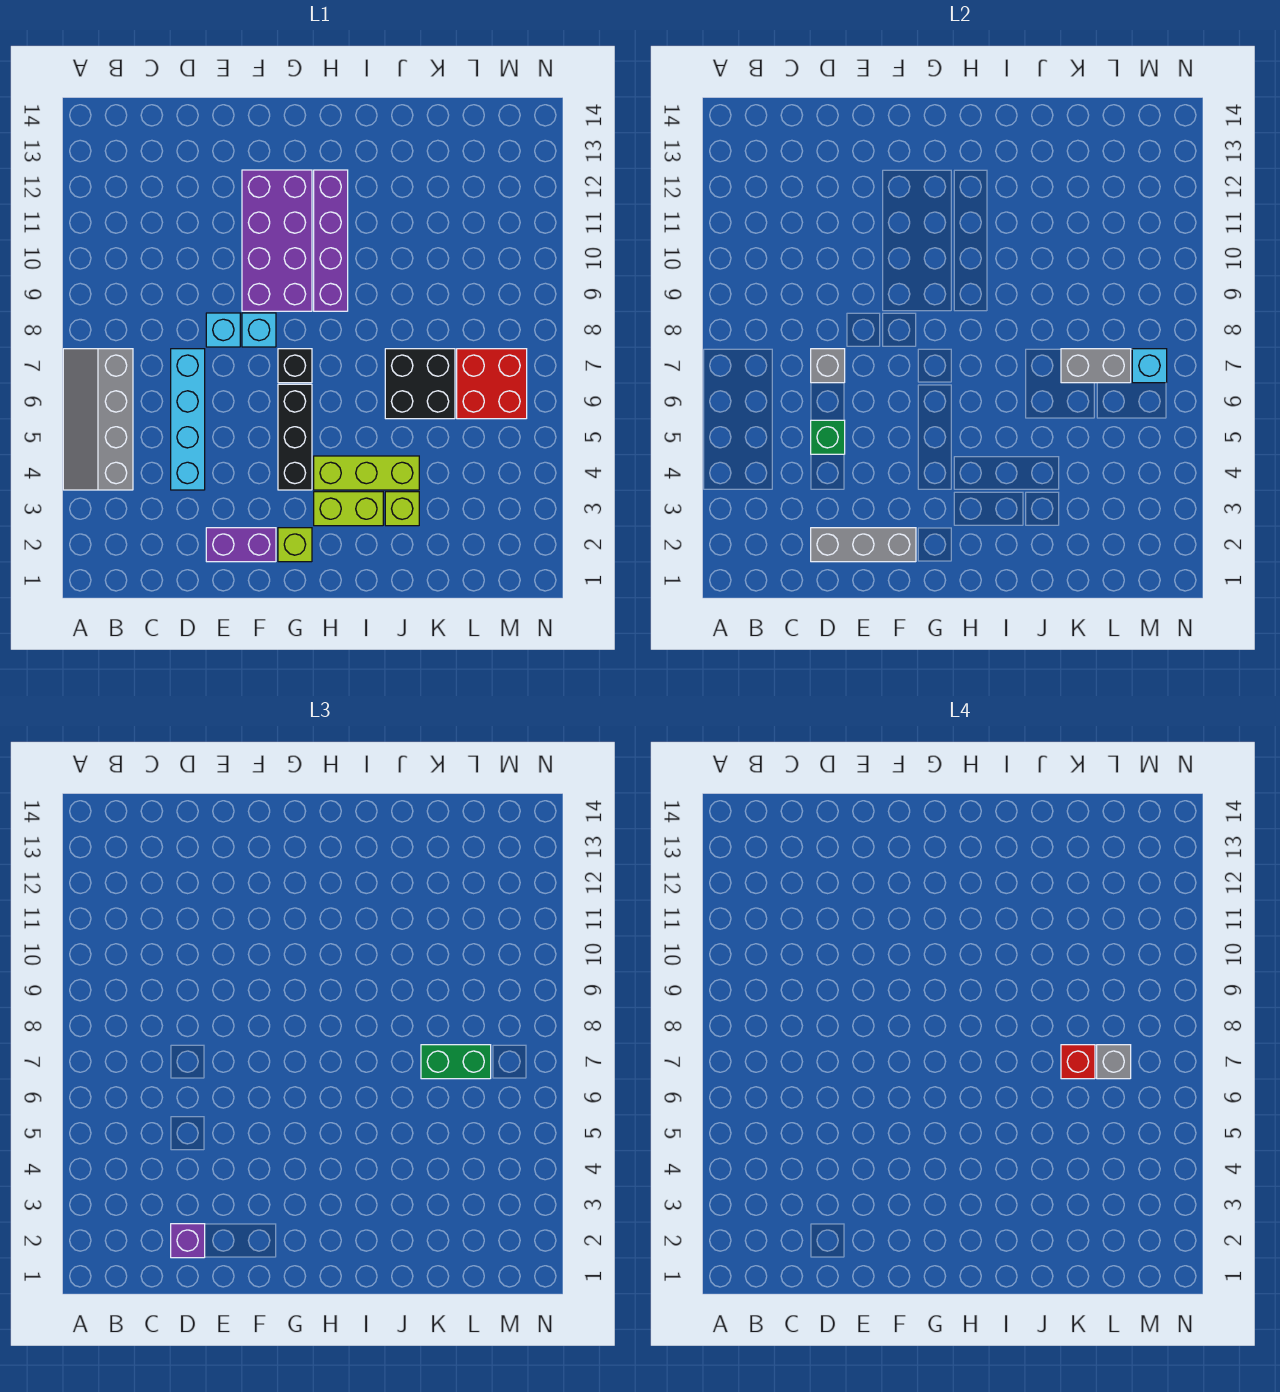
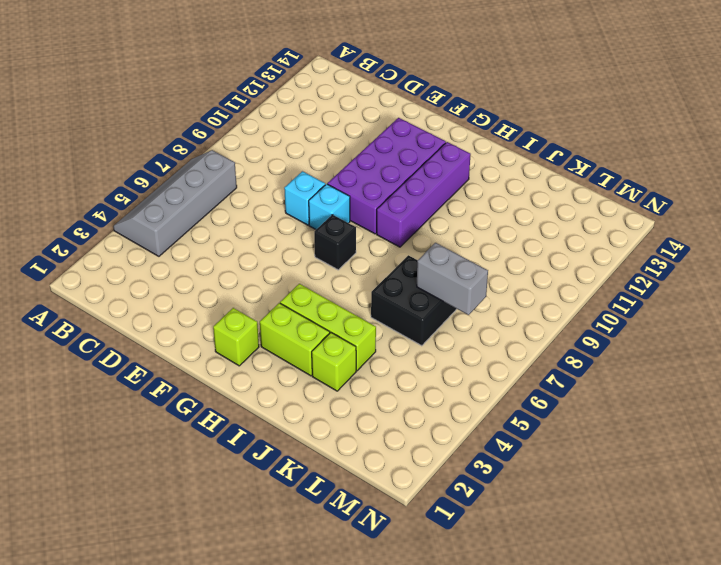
none -> cyan 1x4 brick [171,349,205,490]
none -> purple 1x2 brick [206,528,276,562]
none -> black 1x3 brick [278,384,312,490]

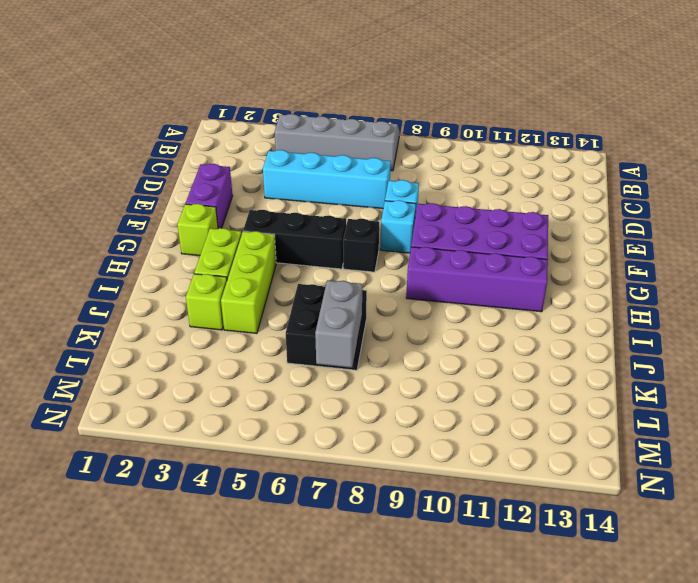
none -> red 2x2 brick [457,349,527,419]
none -> grey 1x3 brick [811,528,916,562]
none -> green 1x1 brick [811,420,845,454]

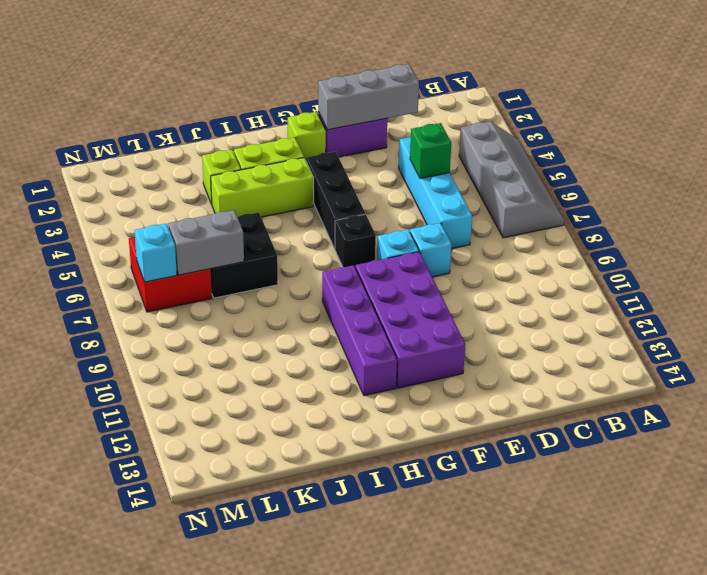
none -> grey 1x1 brick [811,349,845,383]
none -> purple 1x1 brick [171,1224,205,1258]
none -> green 1x2 brick [421,1045,491,1079]

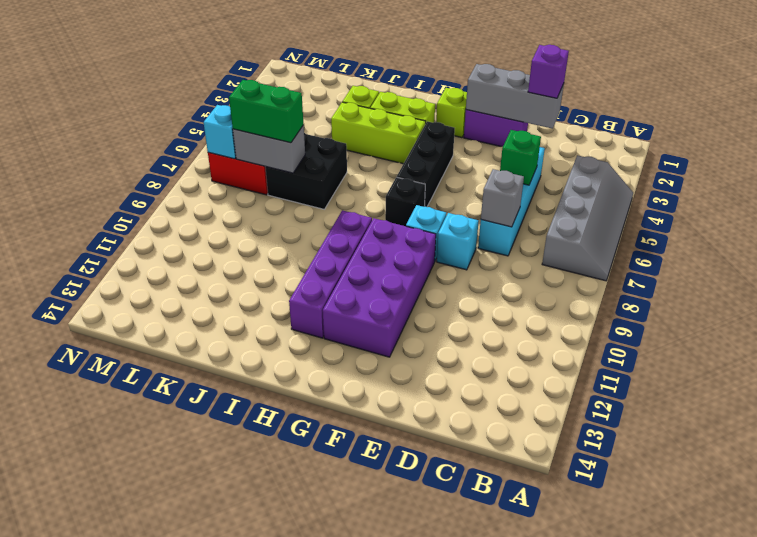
none -> red 1x1 brick [1061,1045,1095,1079]
none -> grey 1x1 brick [1097,1045,1131,1079]

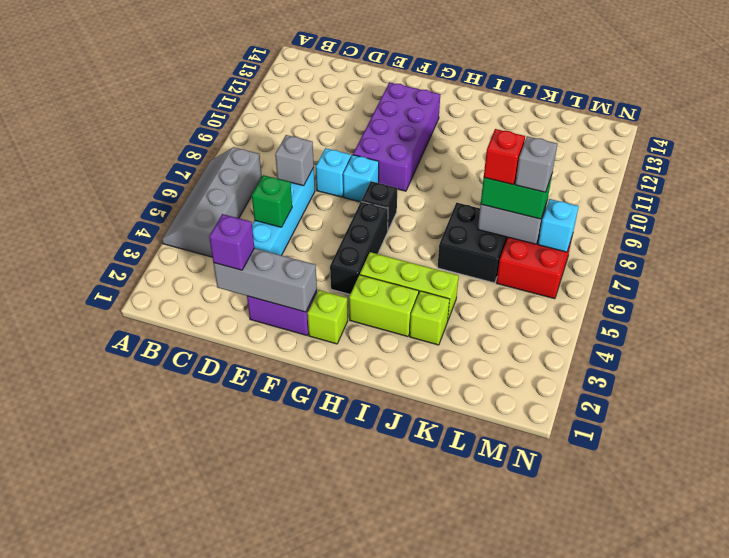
none -> purple 1x4 brick [314,170,348,311]

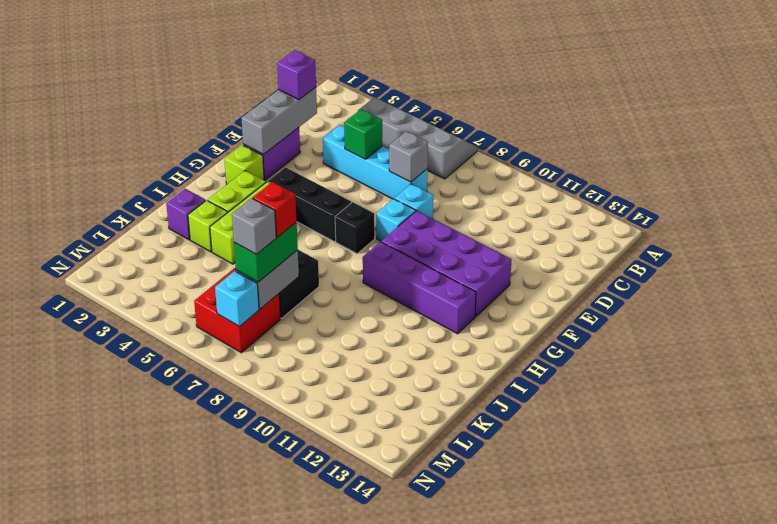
purple 1x1 brick [166,189,206,240] -> none

